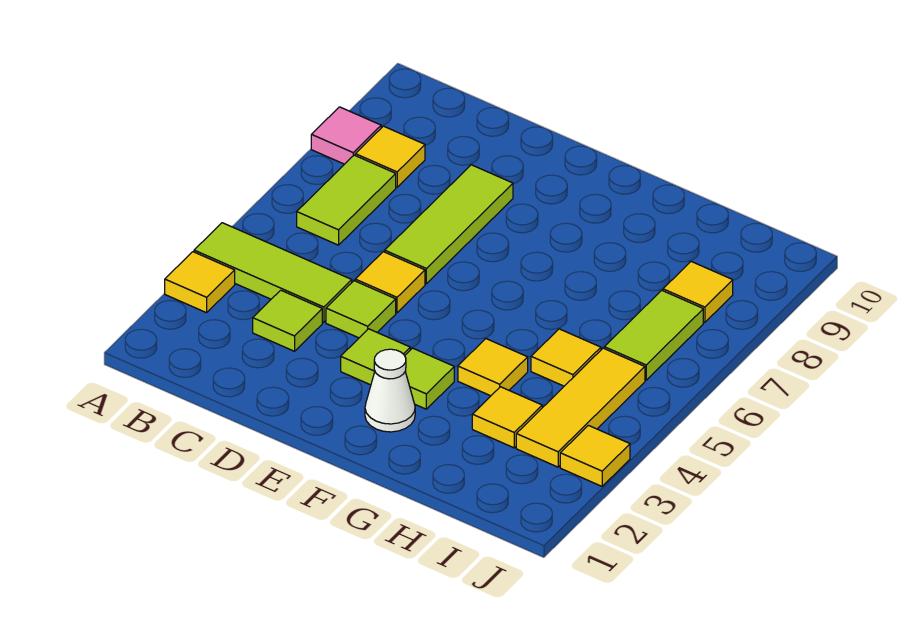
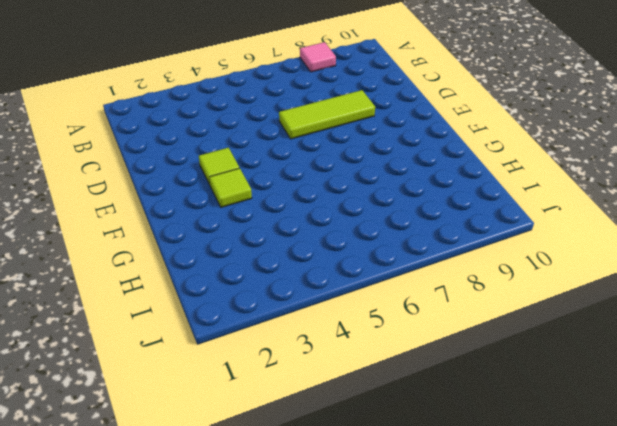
none -> yellow 1x1 tile [165,252,235,313]
none -> lime 1x3 tile [194,223,352,322]
none -> lime 1x2 tile [297,155,396,245]

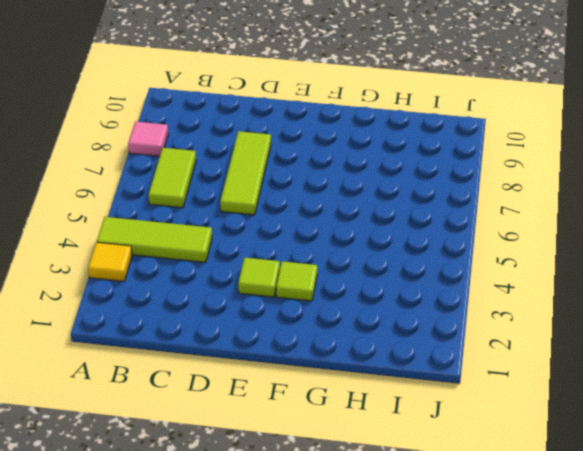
none -> yellow 1x1 tile [355,126,425,187]
none -> lime 1x1 tile [253,290,322,351]
none -> lime 1x1 tile [326,281,396,338]

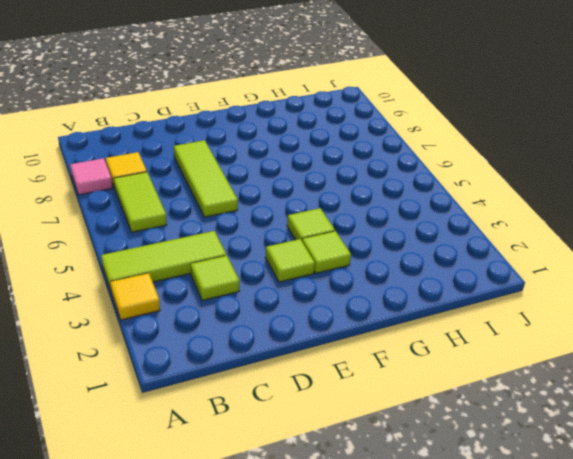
lime 1x1 tile [287,208,335,241] -> lime 1x1 tile moved to [326,281,396,338]
none -> yellow 1x1 tile [355,252,425,313]
none -> white 1x1 cone [365,349,415,432]
none -> yellow 1x1 tile [458,339,528,396]

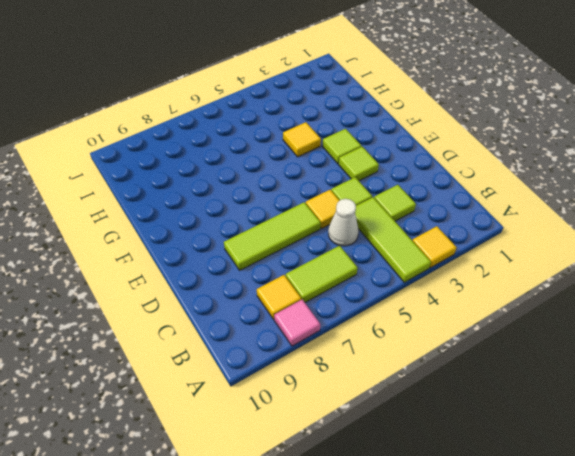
white 1x1 cone [328,199,359,246] -> white 1x1 cone moved to [365,349,415,432]
none -> yellow 1x1 tile [472,387,542,448]
none -> yellow 1x1 tile [531,329,601,386]
none -> yellow 1x3 tile [516,348,645,467]

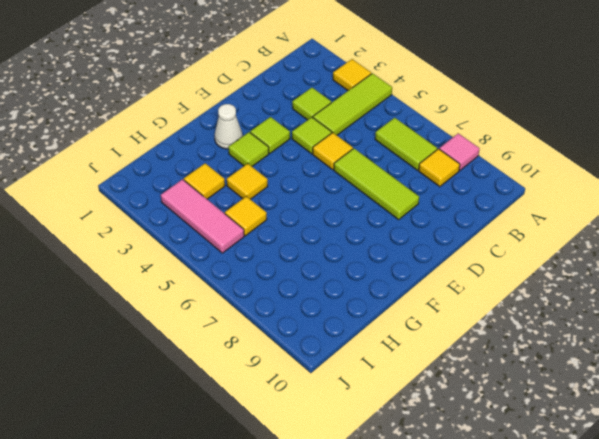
pink 1x3 tile [161,179,244,253] -> yellow 1x3 tile [516,348,645,467]
none -> lime 1x2 tile [604,290,703,380]
none -> yellow 1x1 tile [663,262,733,322]
none -> yellow 1x1 tile [560,425,630,486]

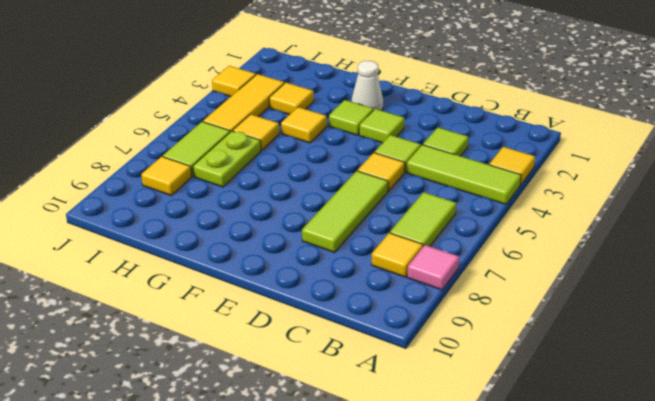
lime 1x2 plate [193,131,261,187] -> none

